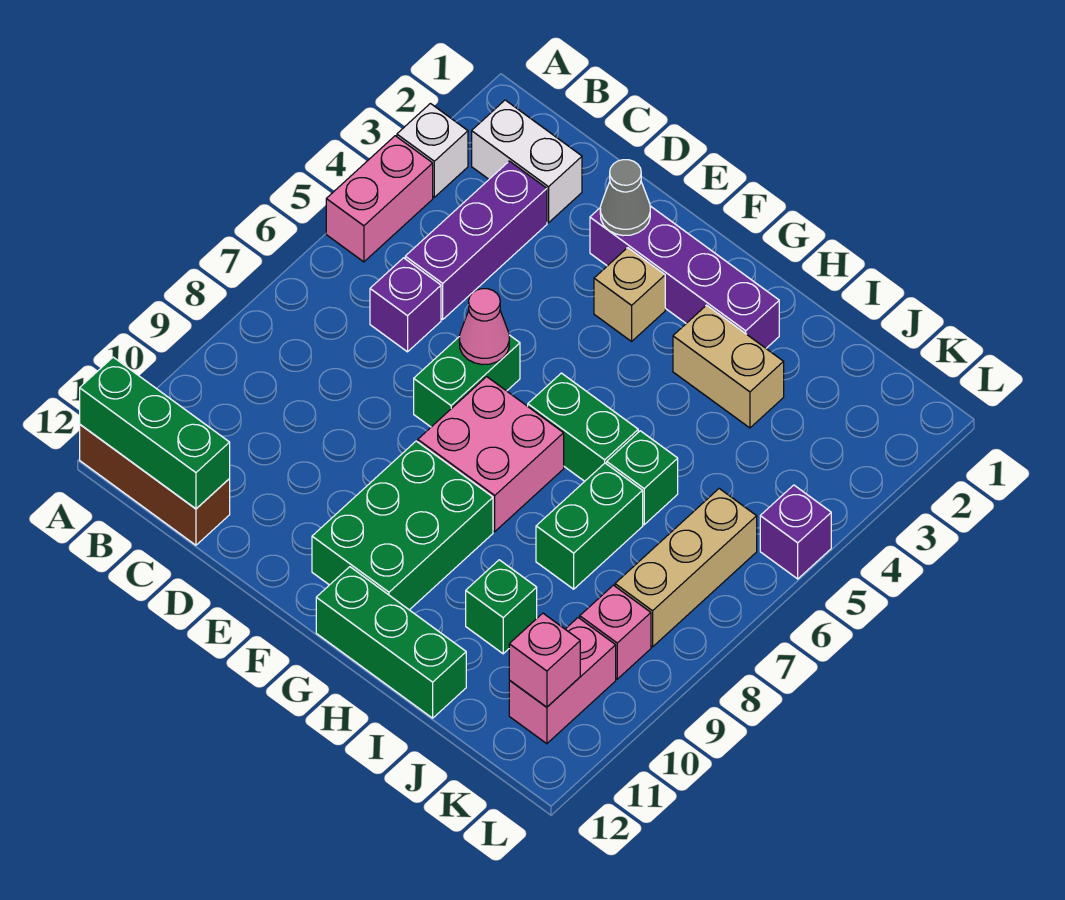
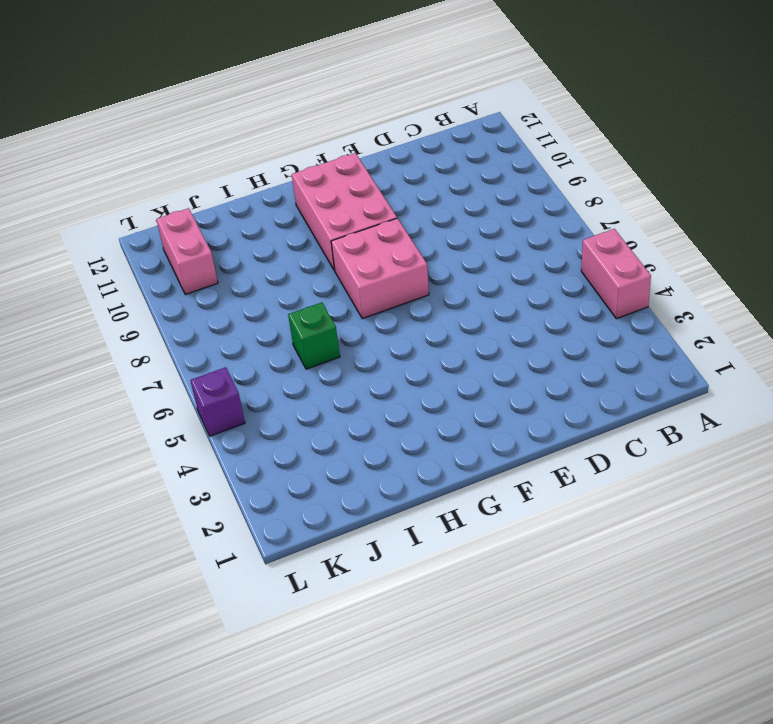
pink 2x3 brick [292,153,397,271] -> green 2x3 brick [312,441,493,610]
none -> white 1x1 brick [397,104,468,197]
none -> brown 1x3 brick [80,425,230,545]
none -> white 1x2 brick [472,100,582,223]

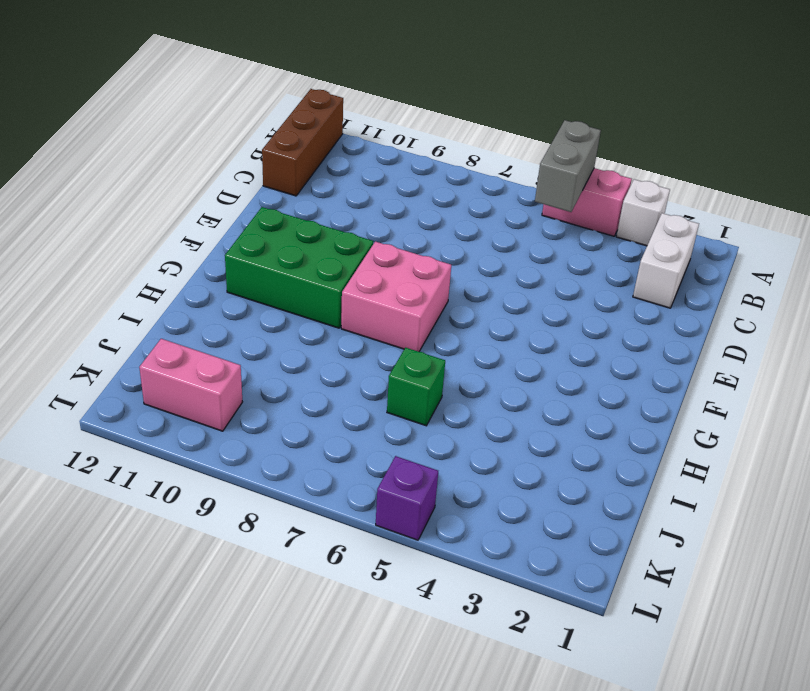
grey 1x2 brick [535,120,601,212] -> none
none -> purple 1x3 brick [405,161,547,319]
none -> purple 1x1 brick [370,258,441,352]
none -> purple 1x4 brick [590,206,779,348]

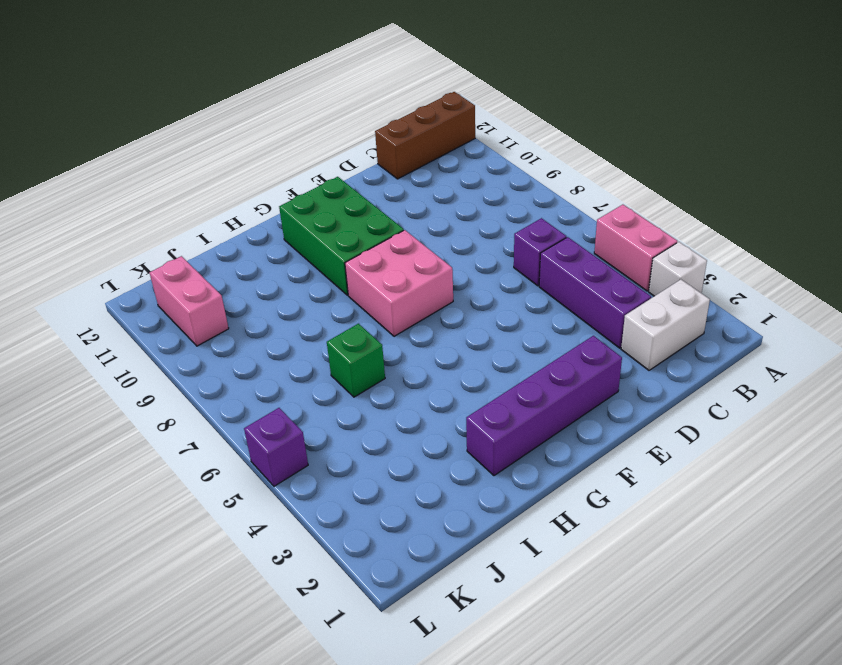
none -> green 1x2 brick [414,335,520,427]
none -> tan 1x1 brick [594,248,665,341]
none -> green 1x2 brick [528,373,638,481]

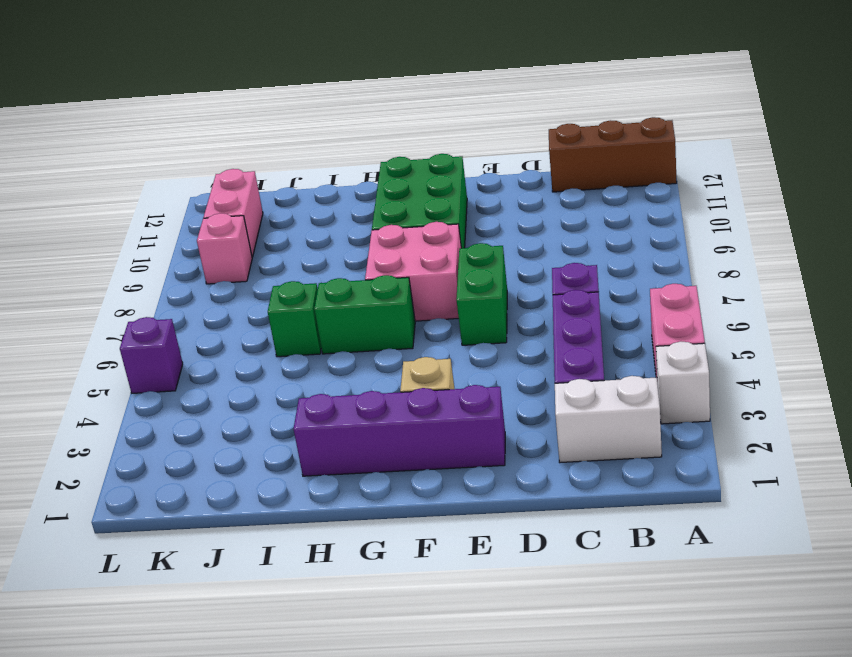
none -> green 1x3 brick [316,567,466,718]
none -> tan 1x2 brick [673,305,784,428]
none -> green 1x2 brick [536,463,643,589]

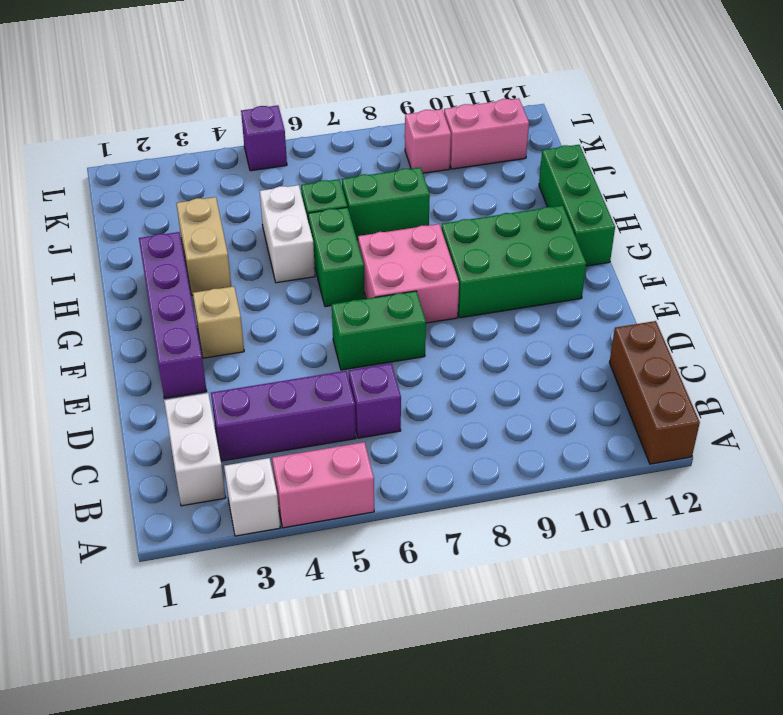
white 1x2 brick [260,185,315,283] -> none
none -> green 1x1 brick [466,560,537,654]
none -> tan 1x3 brick [615,489,757,647]
none -> green 1x3 brick [80,357,230,509]

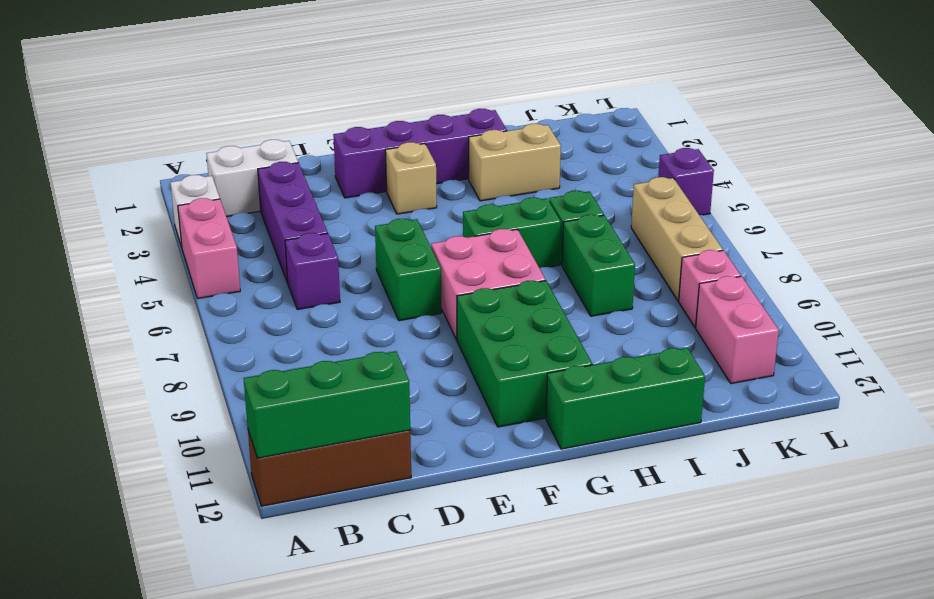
none -> green 1x1 brick [466,560,537,654]
none -> grey 1x1 cone [600,160,650,236]
none -> pink 1x1 cone [459,289,509,365]

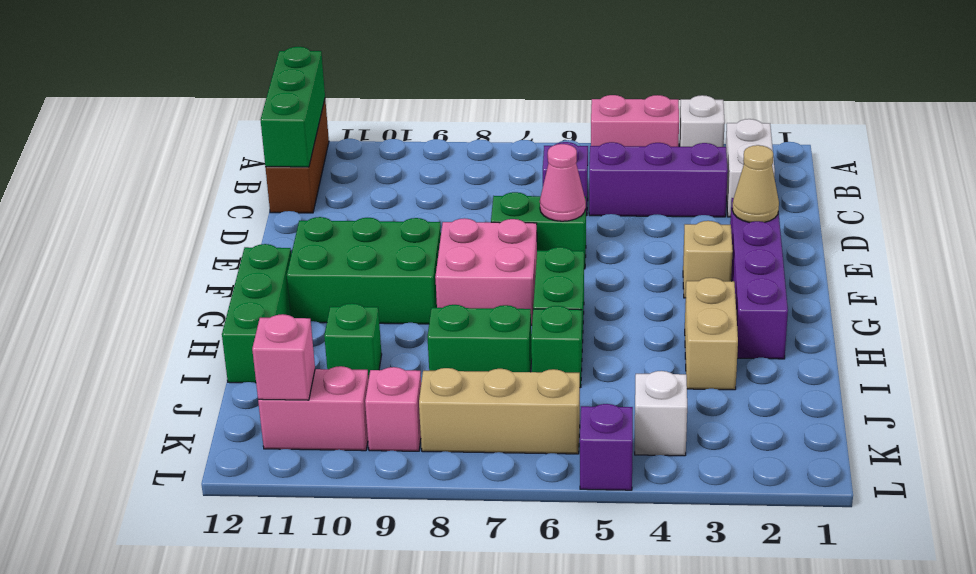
tan 1x1 cone [732,145,779,223] -> grey 1x1 cone [600,160,650,236]
white 1x1 brick [635,371,687,456] -> none

